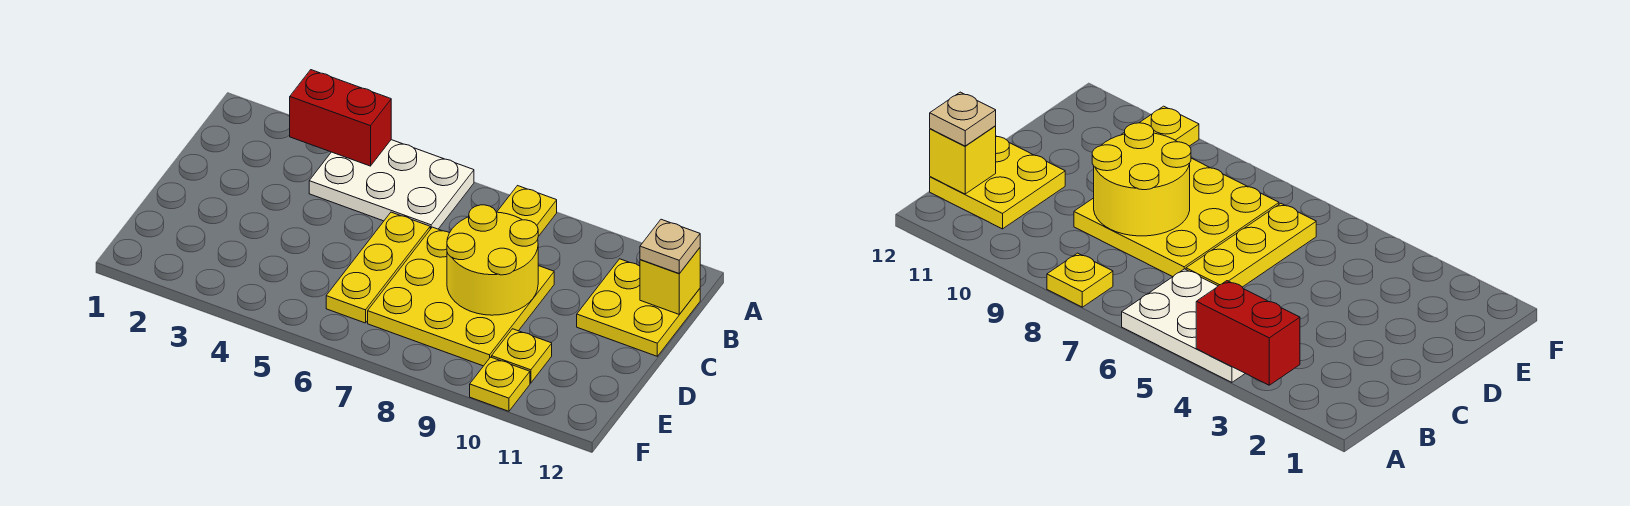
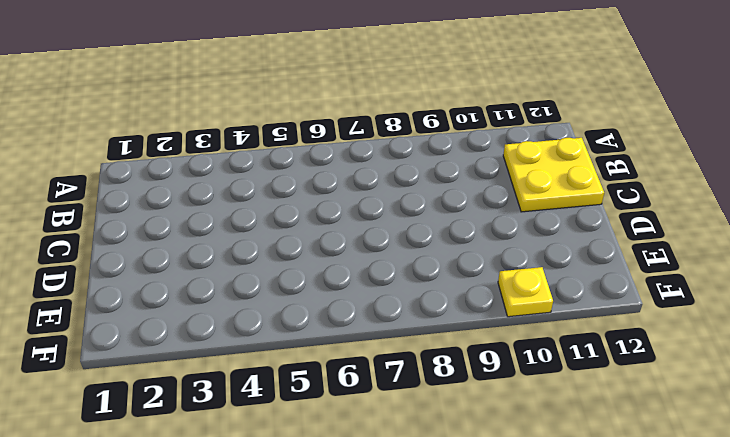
none -> white 2x3 plate [309,140,474,229]
none -> yellow 1x1 plate [497,186,557,236]

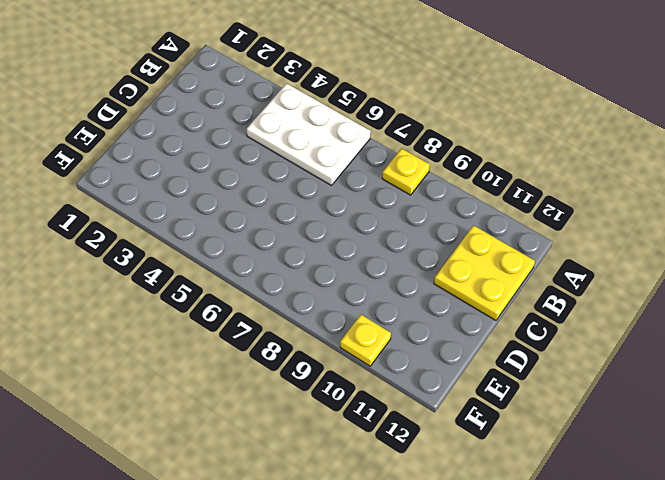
none -> yellow 1x3 plate [326,212,430,323]
none -> yellow 3x3 plate [368,227,554,366]

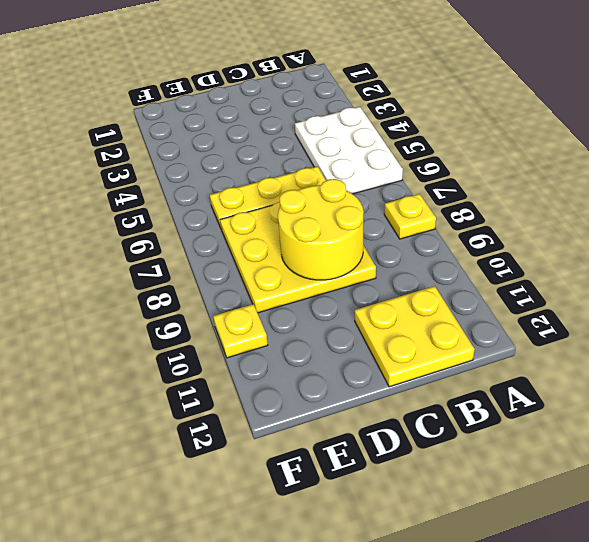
none -> yellow 1x1 plate [492,329,552,383]
none -> red 1x2 brick [290,70,391,166]

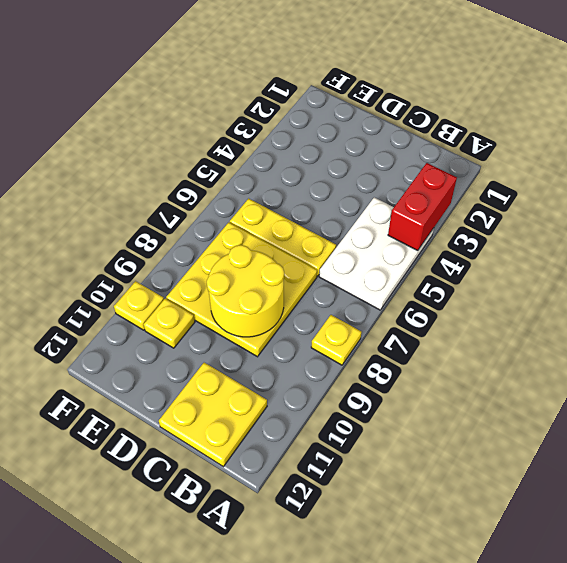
none -> yellow 1x1 brick [640,248,700,314]
none -> tan 1x1 plate [640,219,700,274]

